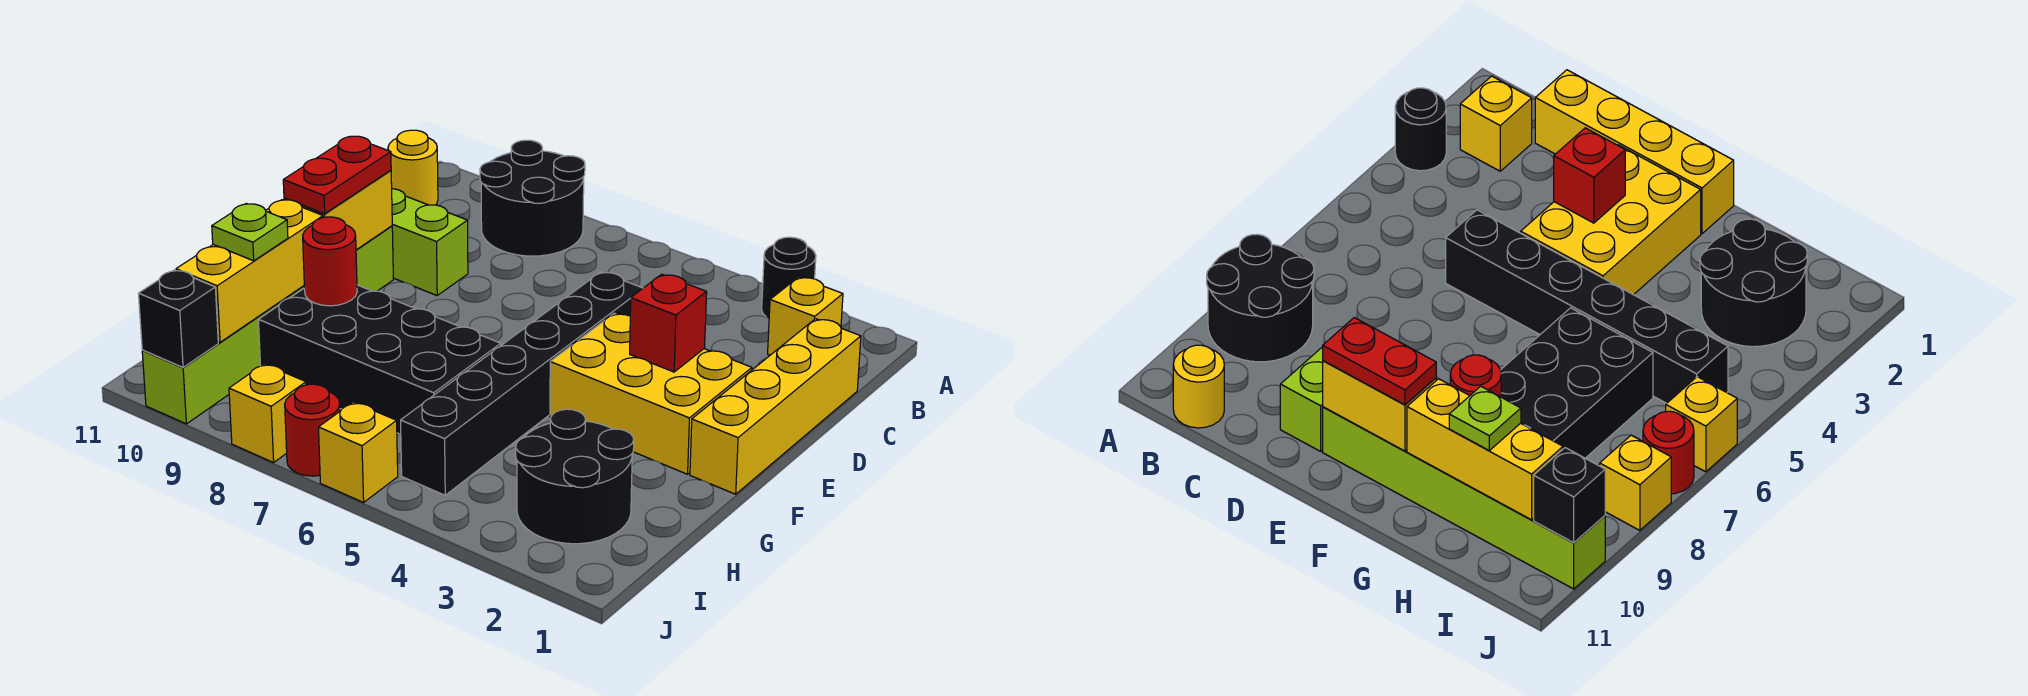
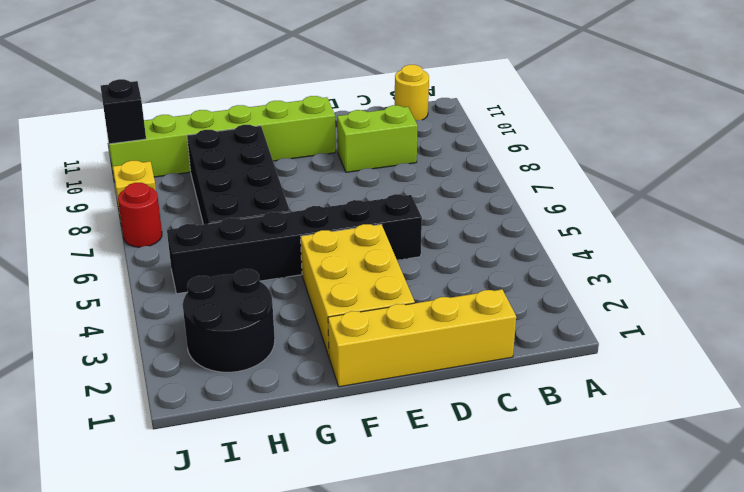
lime 1x2 brick [337,105,418,172] -> lime 1x2 brick turned to [392,189,468,295]
none -> black 1x1 round brick [762,237,816,318]
none -> black 2x2 round brick [480,140,585,256]
none -> yellow 1x1 brick [768,277,843,355]

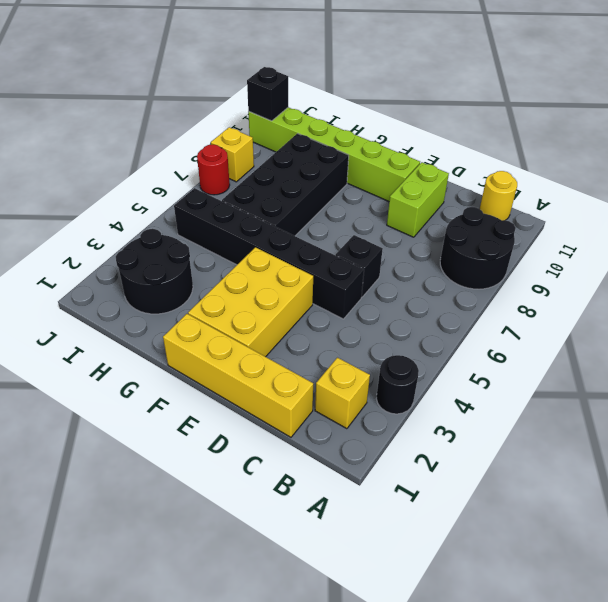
black 1x1 brick [336,235,383,297] -> none
none -> yellow 1x1 brick [318,402,398,502]
none -> red 1x1 brick [630,274,707,372]
none -> yellow 1x2 brick [284,170,392,250]

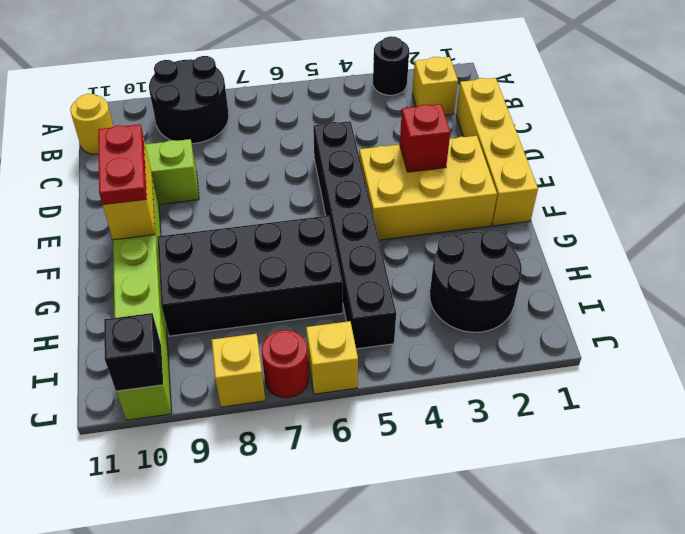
none -> red 1x1 round brick [303,217,357,306]
none -> yellow 1x3 brick [176,200,323,342]
none -> lime 1x1 plate [212,204,288,261]

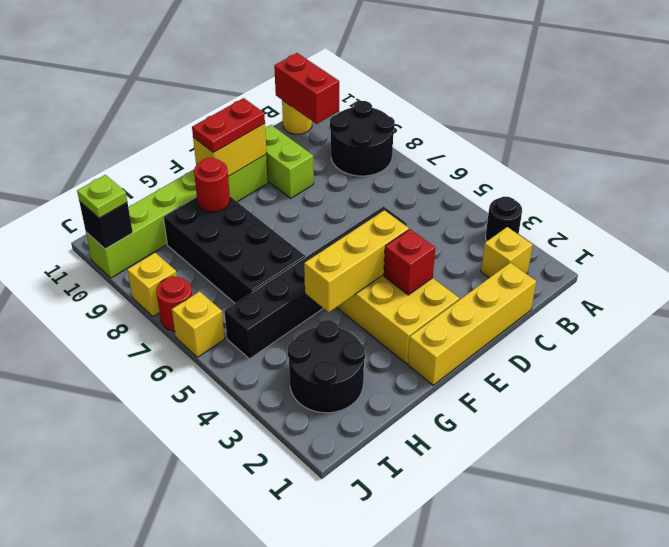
red 1x2 brick [274,53,339,124] -> none
yellow 1x3 brick [304,210,409,312] -> yellow 1x3 brick moved to [176,200,323,342]
lime 1x1 plate [77,175,127,218] -> lime 1x1 plate moved to [212,204,288,261]

